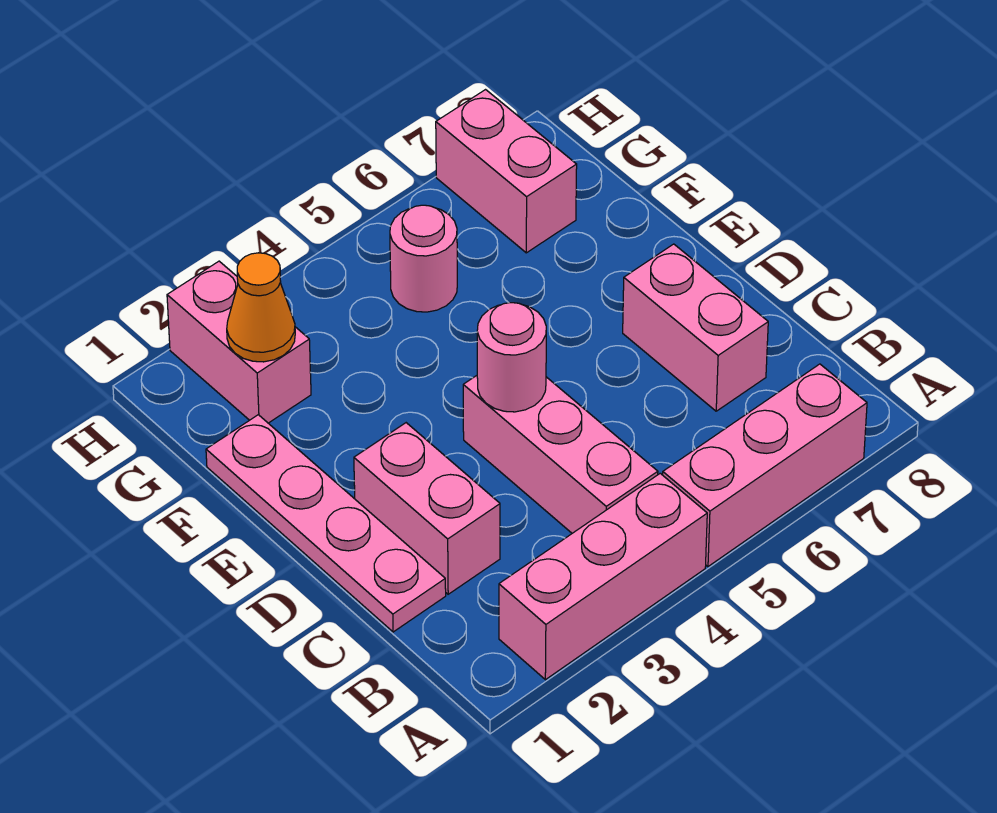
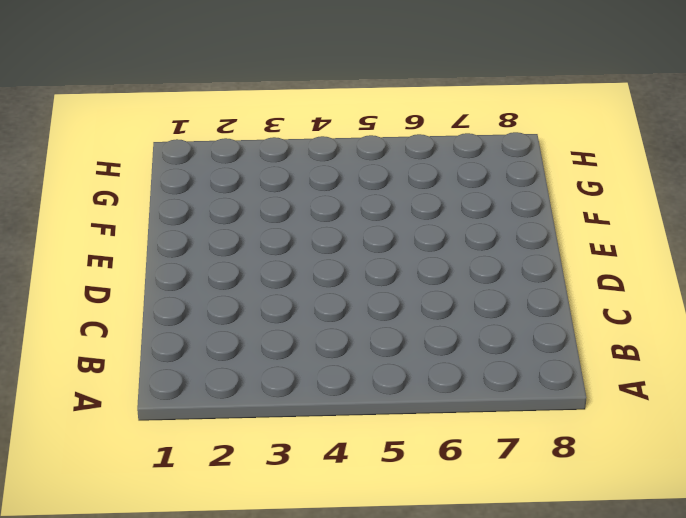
none -> pink 1x3 brick [499,473,707,680]
none -> pink 1x3 brick [663,364,867,566]

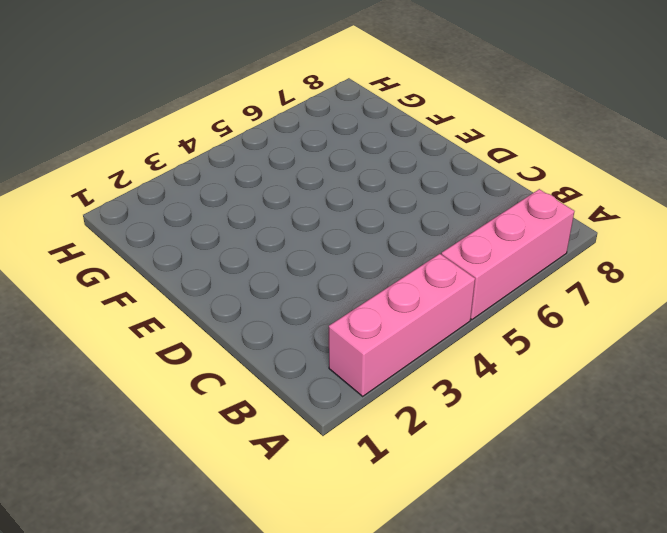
none -> pink 1x3 brick [463,376,658,533]
none -> pink 1x4 plate [206,415,446,632]

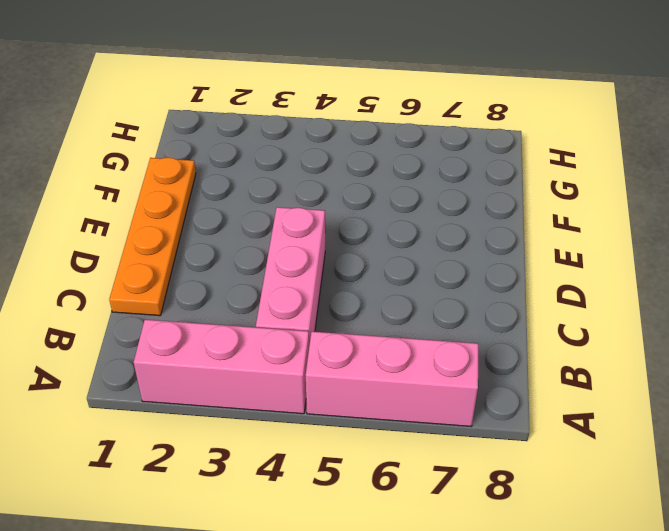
orange 1x4 plate [109,157,196,316] -> pink 1x4 plate [206,415,446,632]
none -> pink 1x2 brick [354,423,500,594]
none -> pink 1x2 brick [623,244,768,411]

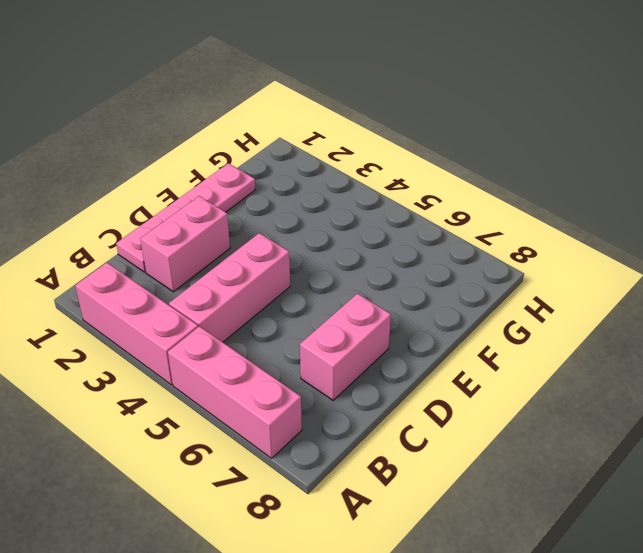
none -> pink 1x2 brick [167,261,311,423]
none -> pink 1x1 round brick [390,205,457,312]

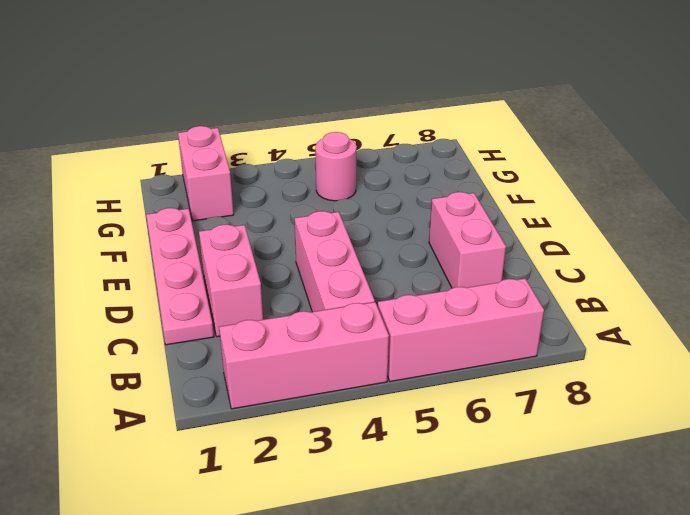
none -> pink 1x2 brick [436,90,577,253]
none -> pink 1x1 round brick [477,303,546,412]

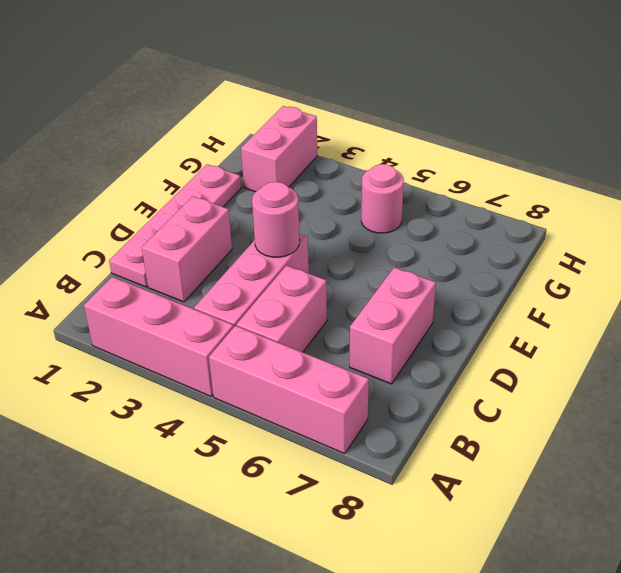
pink 1x2 brick [237,265,327,352] -> pink 1x2 brick moved to [436,90,577,253]
none -> orange 1x1 cone [227,253,295,362]

